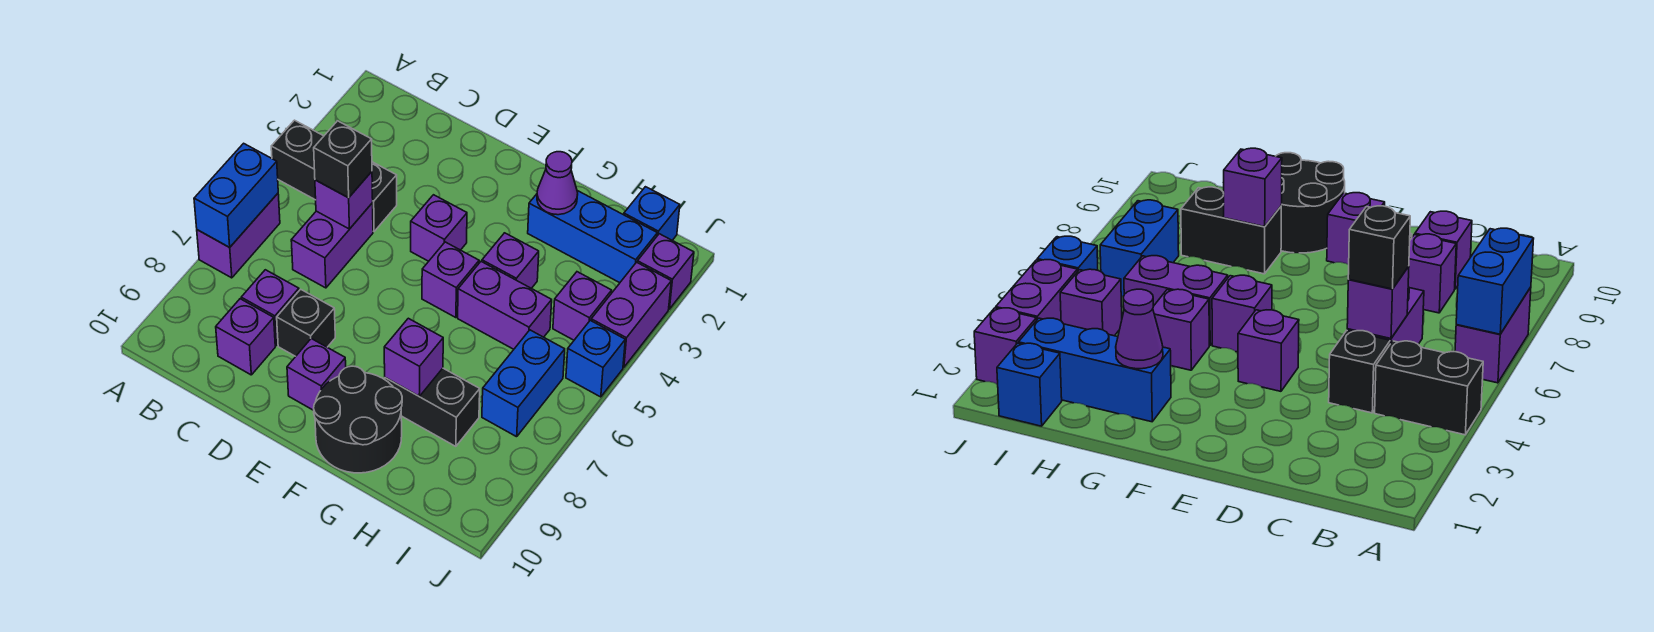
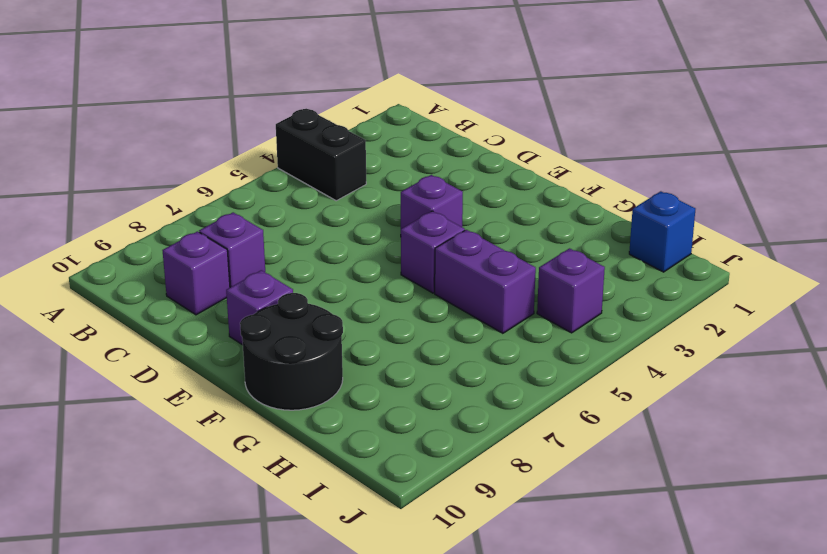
none -> purple 1x2 brick [197,194,280,278]
none -> black 1x1 brick [372,162,397,231]
none -> purple 1x2 brick [291,203,373,288]

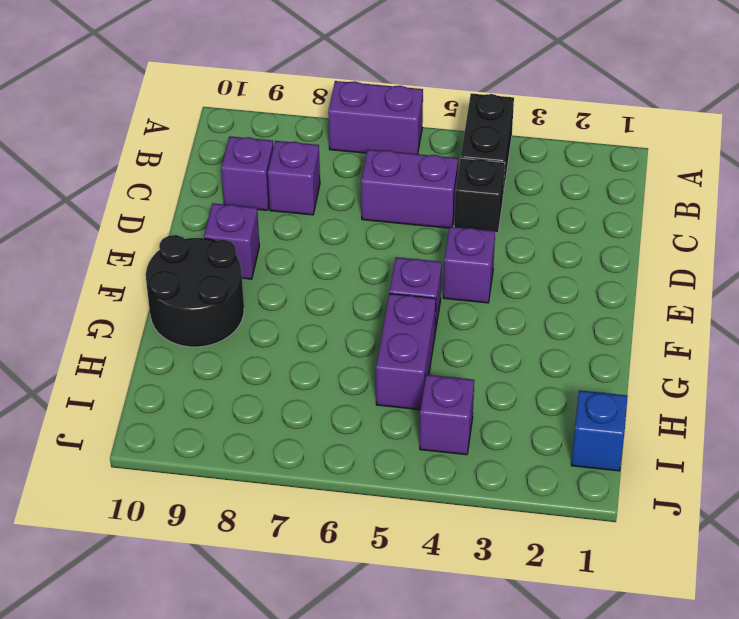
none -> black 1x1 brick [277,289,335,356]
none -> blue 1x3 brick [528,191,657,283]
none -> purple 1x1 brick [482,233,539,288]

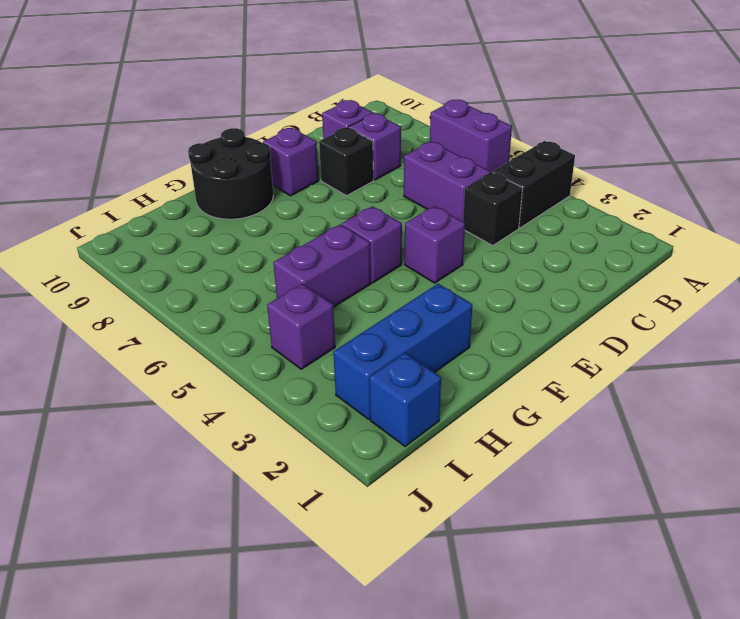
none -> purple 1x1 brick [482,233,539,288]
none -> black 1x2 brick [385,368,480,446]
none -> blue 1x2 brick [482,330,565,437]

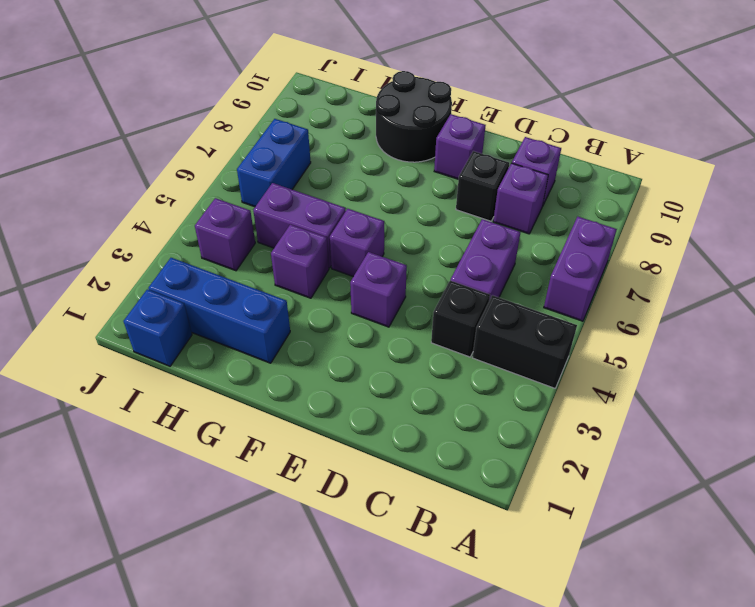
none -> black 1x2 brick [385,368,480,446]
none -> purple 1x1 brick [637,234,694,309]
none -> purple 1x2 brick [591,262,671,367]

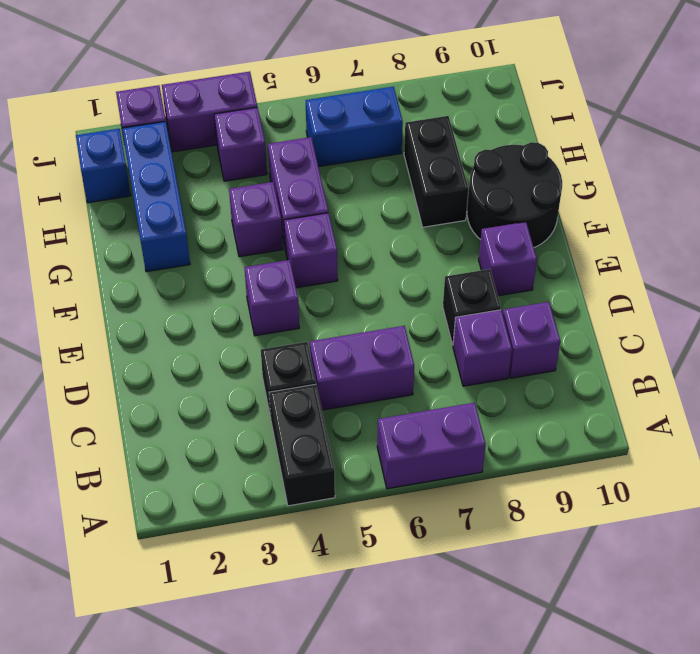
none -> blue 1x1 brick [566,320,625,397]
none -> blue 1x2 brick [194,143,278,247]
none -> purple 1x1 brick [315,172,373,229]

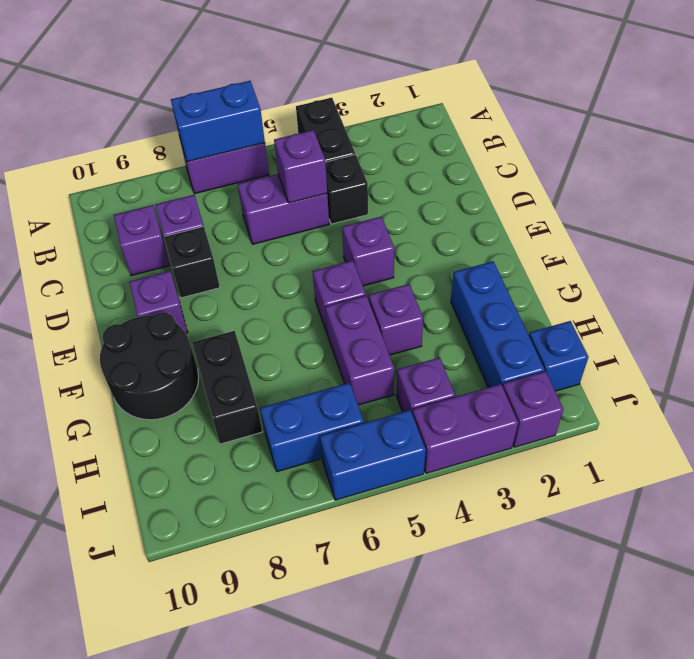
blue 1x2 brick [320,410,426,500] -> blue 1x1 brick [566,320,625,397]
none -> purple 1x1 cone [537,152,578,215]
none -> purple 1x1 brick [384,318,443,396]
none -> black 1x1 brick [314,121,372,198]

